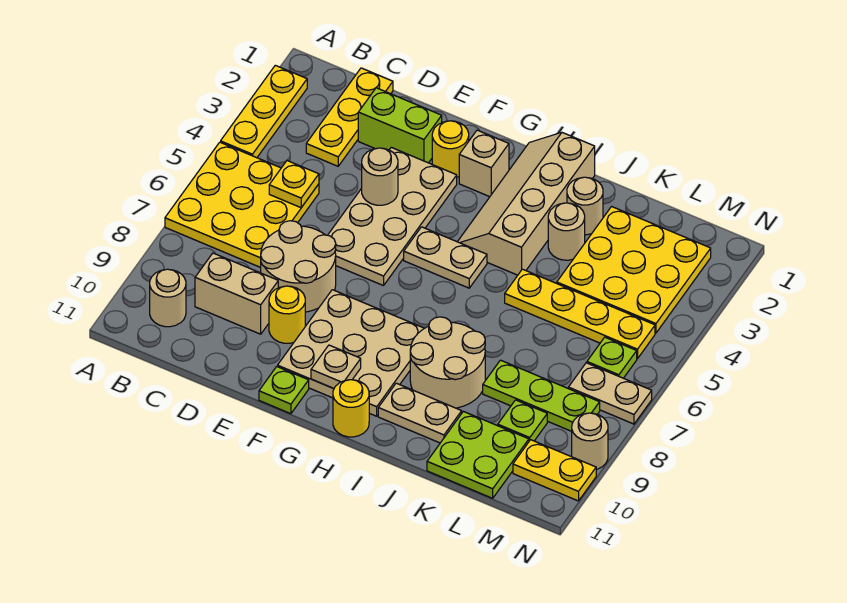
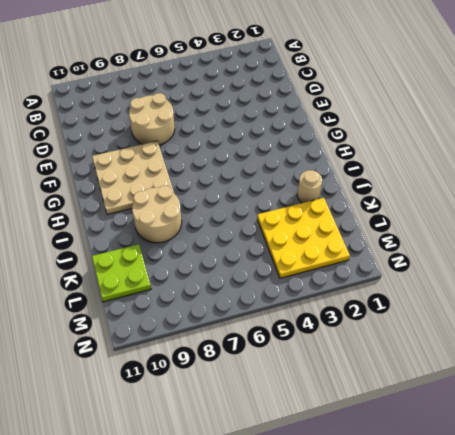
none -> yellow 1x3 plate [221,65,307,158]
none -> yellow 3x3 plate [165,142,319,267]
none -> tan 1x1 round brick [150,269,186,327]
none -> yellow 1x3 plate [306,68,393,166]

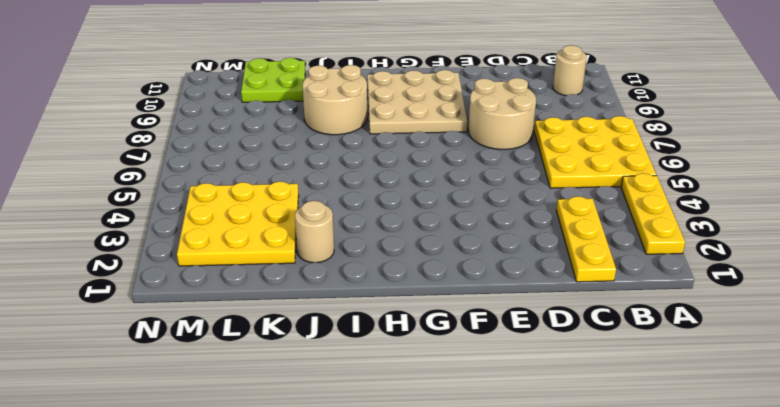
none -> tan 1x2 brick [195,253,278,334]
none -> lime 1x2 brick [358,88,442,163]
none -> tan 2x4 plate [328,147,457,286]
none -> yellow 1x1 round brick [269,286,305,343]

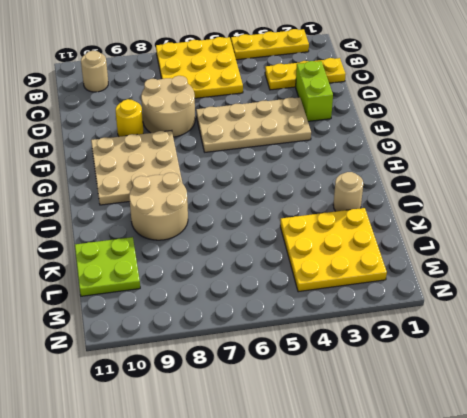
none -> tan 1x2 brick [195,253,278,334]
none -> yellow 1x1 round brick [432,121,469,177]
none -> lime 1x1 plate [259,367,309,414]
none -> tan 1x1 brick [459,130,509,197]

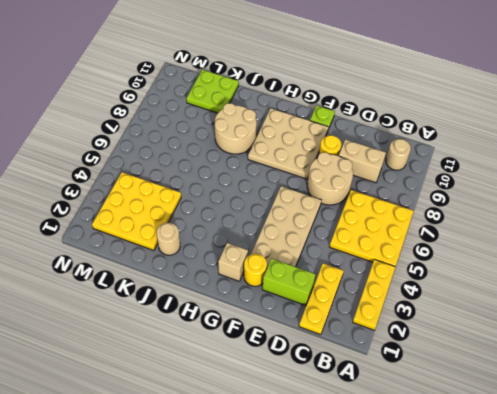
none -> tan 1x2 plate [404,227,487,288]
none -> tan 2x4 slope [458,133,595,275]
none -> yellow 1x1 round brick [333,380,369,437]
none -> tan 1x2 plate [378,383,462,443]

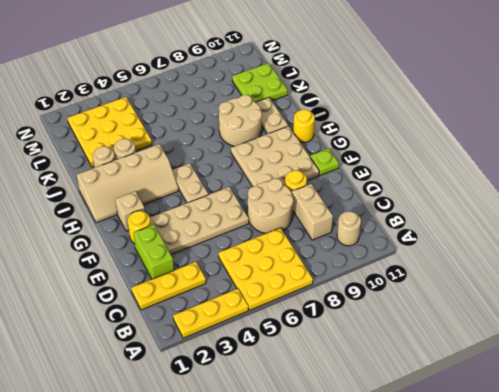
none -> yellow 1x4 plate [505,269,655,359]
none -> lime 1x3 plate [483,360,600,431]
none -> lime 1x1 plate [498,400,547,441]
none -> lime 1x1 plate [587,337,637,378]

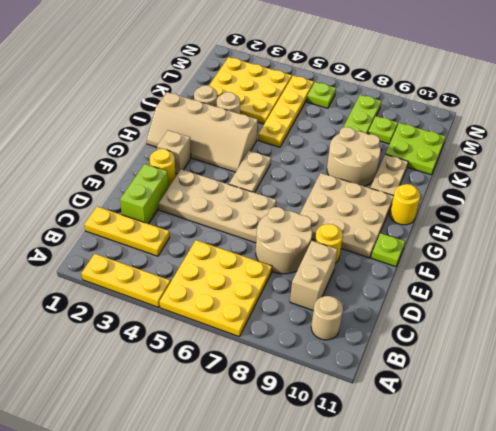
none -> tan 1x2 plate [568,363,652,424]
none -> yellow 1x2 plate [513,440,596,501]
none -> tan 1x1 round brick [572,413,608,469]
none -> yellow 1x1 plate [269,161,319,208]

